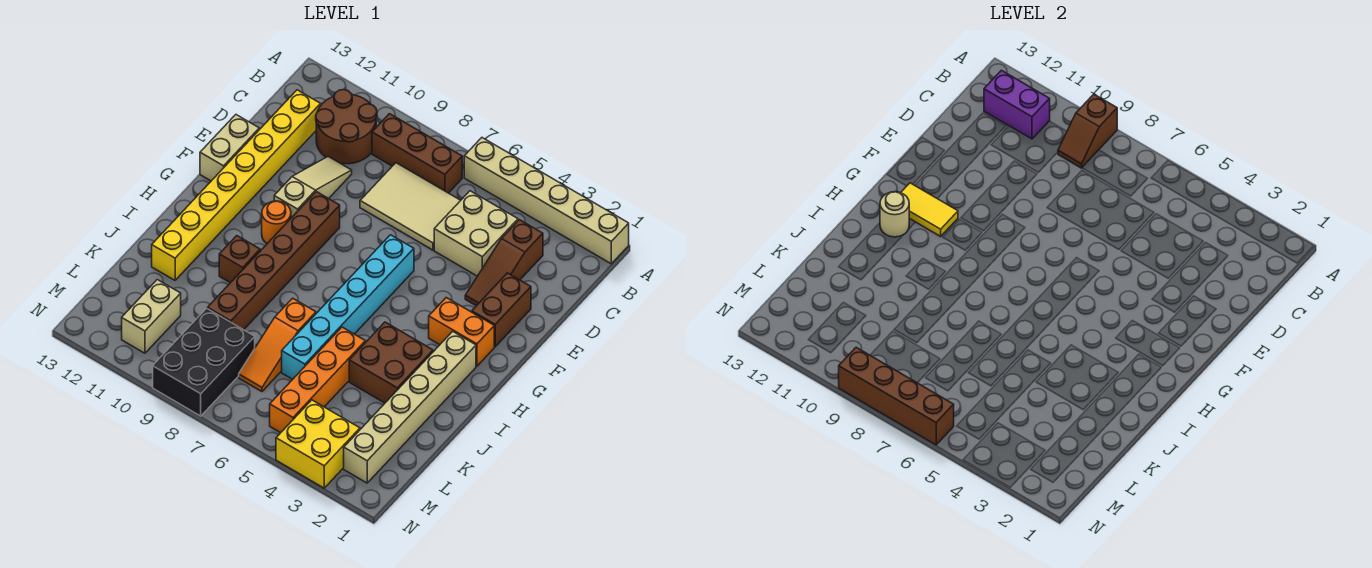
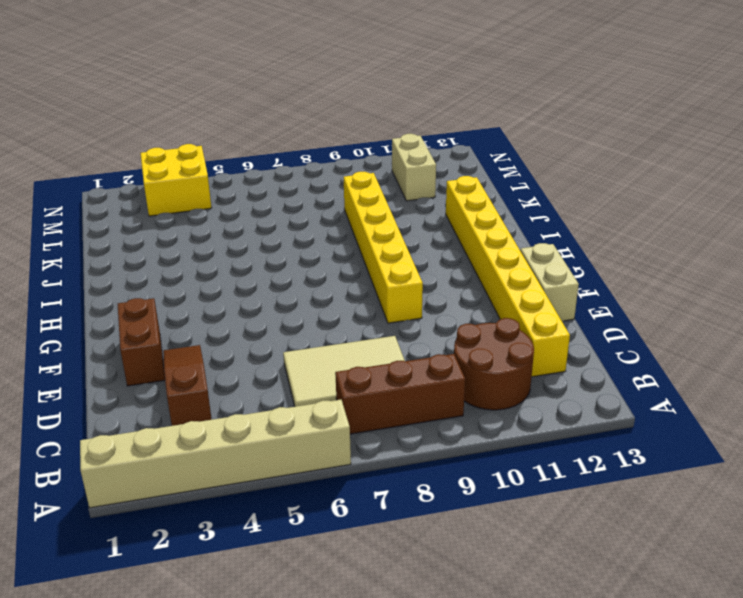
yellow 1x6 brick [344,172,423,323] -> brown 1x6 brick [207,192,340,330]
none -> tan 2x2 brick [434,191,518,276]
none -> tan 1x3 slope [274,157,352,218]
none -> cyan 1x6 brick [282,235,414,379]

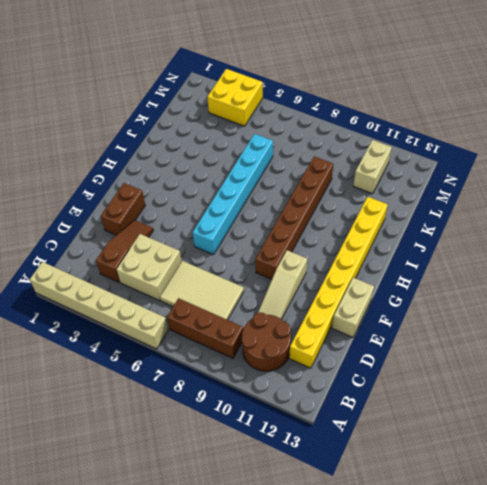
none -> orange 1x2 brick [429,298,494,366]
none -> orange 1x1 round brick [262,201,291,243]
none -> tan 1x6 brick [344,331,476,483]

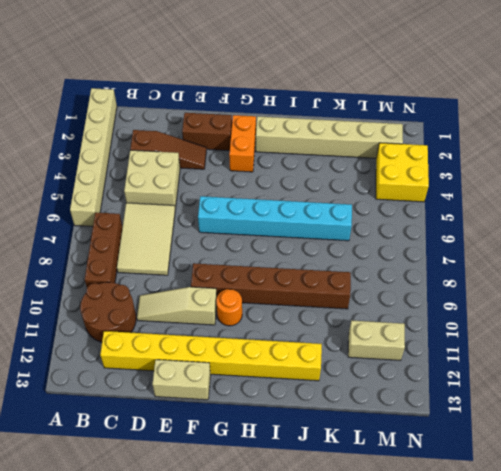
none -> brown 2x2 brick [349,322,433,403]
none -> brown 1x1 brick [219,236,260,283]
none -> orange 1x4 brick [270,327,365,433]

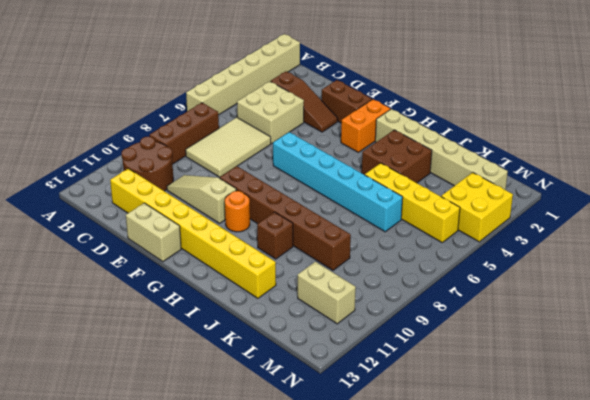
yellow 1x4 brick [365,163,460,242] -> orange 1x4 brick [270,327,365,433]
none -> orange 1x3 slope [239,298,316,391]
none -> black 2x3 brick [153,308,255,416]
none -> brown 1x2 slope [1058,94,1117,168]

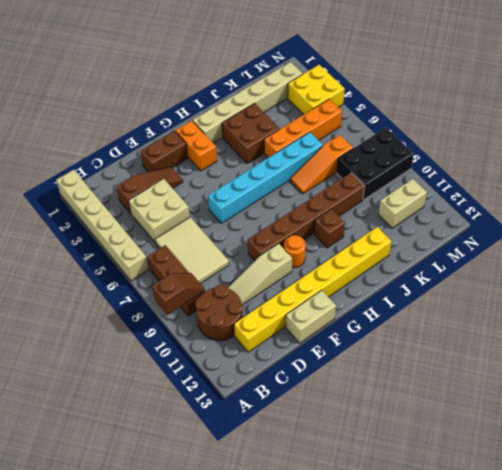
orange 1x3 slope [290,135,353,194] -> orange 1x3 slope turned to [239,298,316,391]
none -> purple 1x2 brick [984,70,1050,139]
none -> yellow 1x2 tile [901,183,958,236]
none -> tan 1x1 round brick [880,192,909,237]

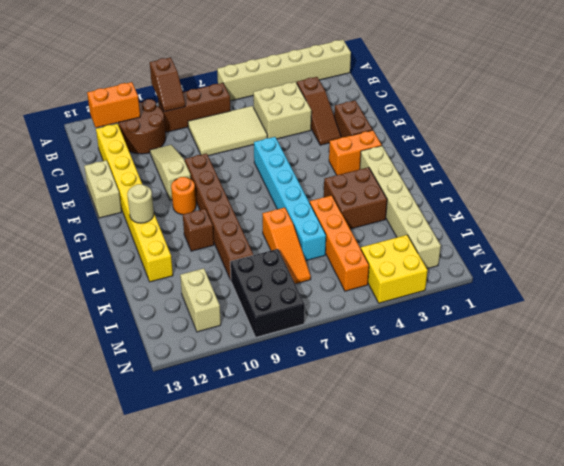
orange 1x2 brick [87,82,140,128] -> purple 1x2 brick [984,70,1050,139]
none -> yellow 1x2 tile [901,183,958,236]
none -> brown 1x4 brick [839,347,954,445]

